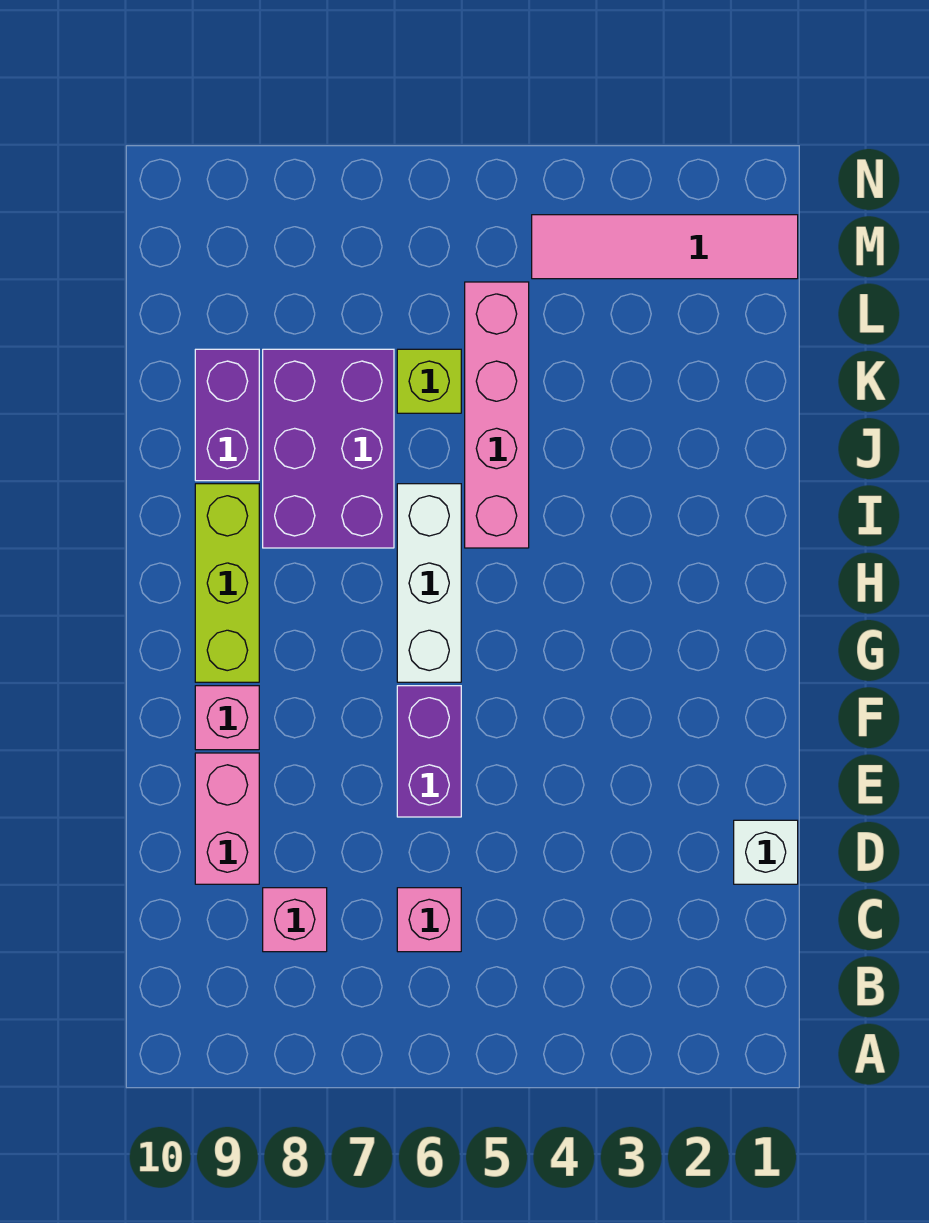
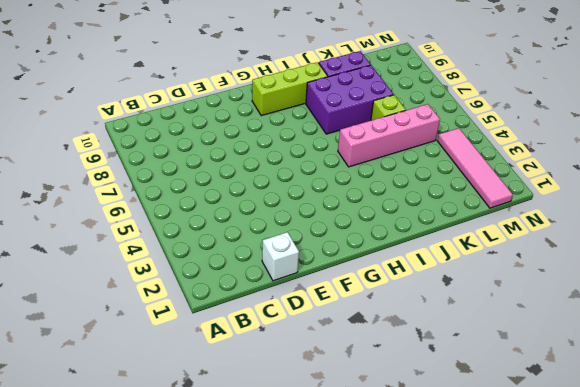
none -> pink 1x1 brick [397,888,461,952]
none -> pink 1x1 brick [263,888,327,952]
none -> pink 1x2 brick [195,753,259,884]

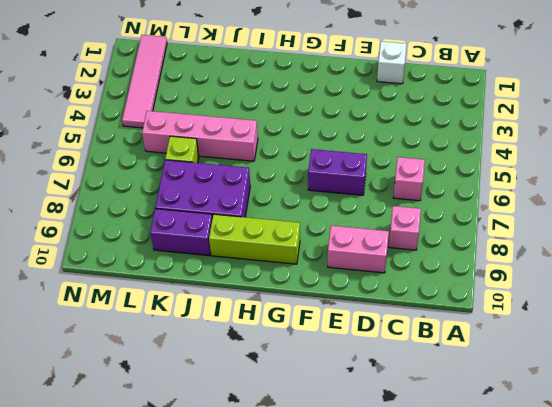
none -> pink 1x1 brick [195,686,259,750]
none -> white 1x3 brick [397,484,461,682]

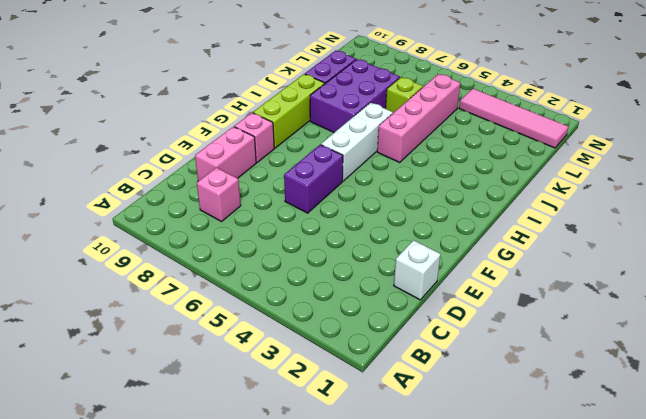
none -> pink 1x1 brick [397,888,461,952]

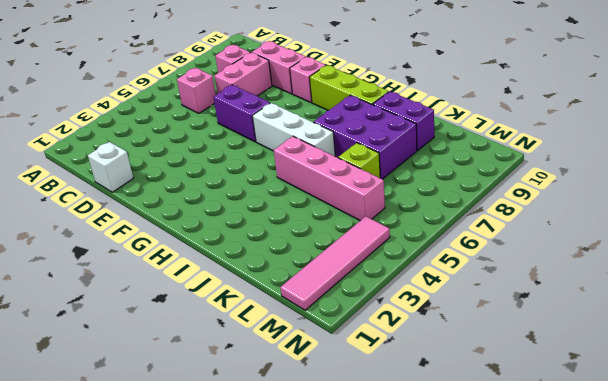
pink 1x2 brick [215,53,272,96] -> none

